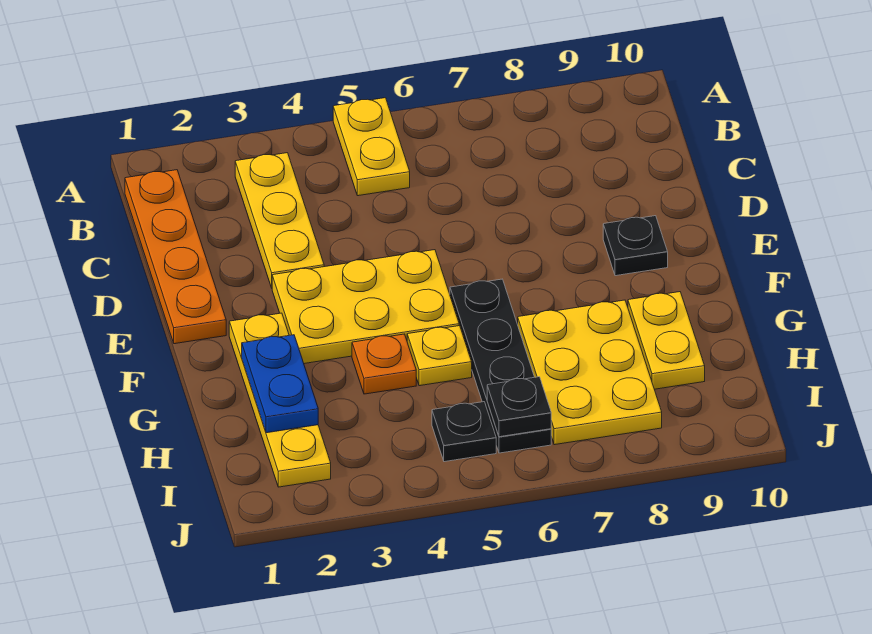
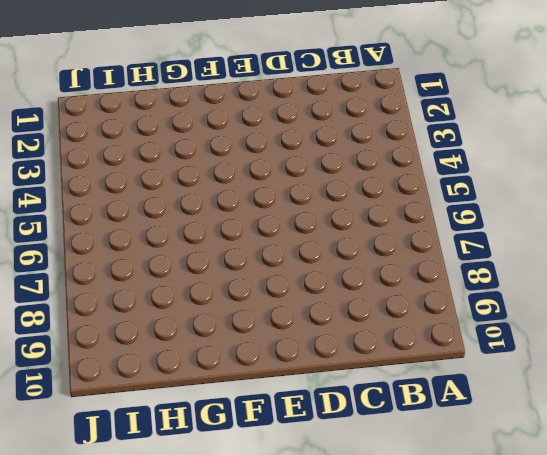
none -> yellow 1x2 plate [333,98,410,196]
none -> orange 1x4 plate [125,170,226,344]
none -> yellow 1x3 plate [235,153,324,288]

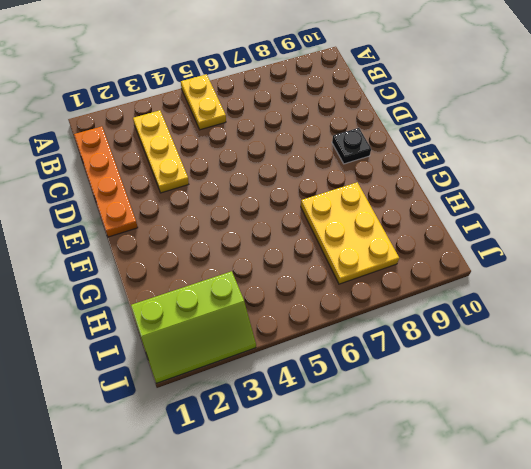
lime 2x3 slope [131,271,256,383] -> yellow 1x4 plate [229,313,331,487]
none -> yellow 2x3 plate [272,250,459,364]
none -> black 1x4 plate [450,279,551,453]
none -> orange 1x1 plate [352,334,416,394]

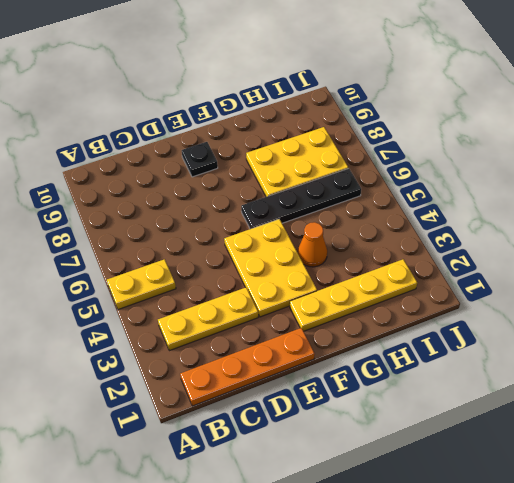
orange 1x1 cone [298,222,327,267] -> orange 1x1 plate [352,334,416,394]
none -> yellow 1x1 plate [407,326,472,386]
none -> yellow 1x2 plate [628,292,705,389]
none -> black 1x1 plate [432,402,496,462]

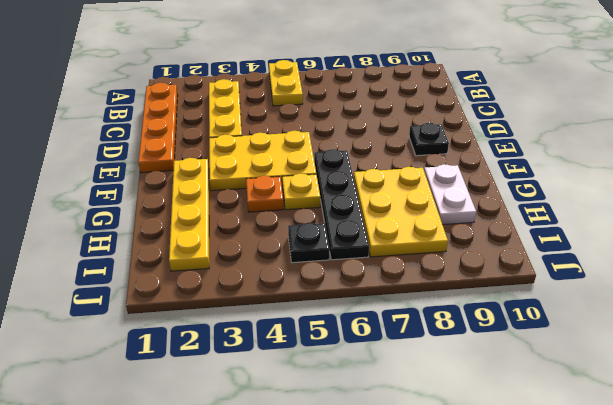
white 1x2 plate [424,164,476,225] -> yellow 1x2 plate [628,292,705,389]
none -> blue 1x2 plate [242,335,318,433]
none -> black 1x1 plate [487,377,551,437]

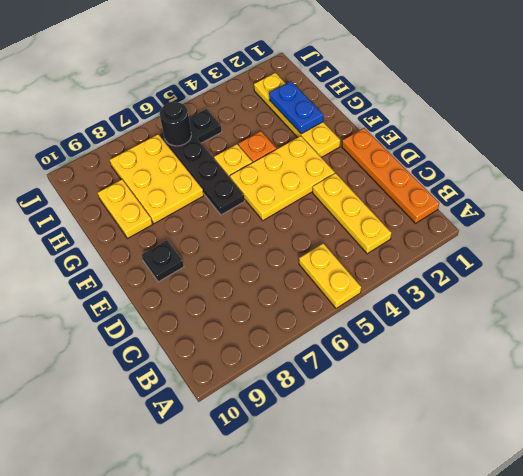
black 1x1 round brick [160,102,191,146] -> black 1x1 plate [487,377,551,437]

